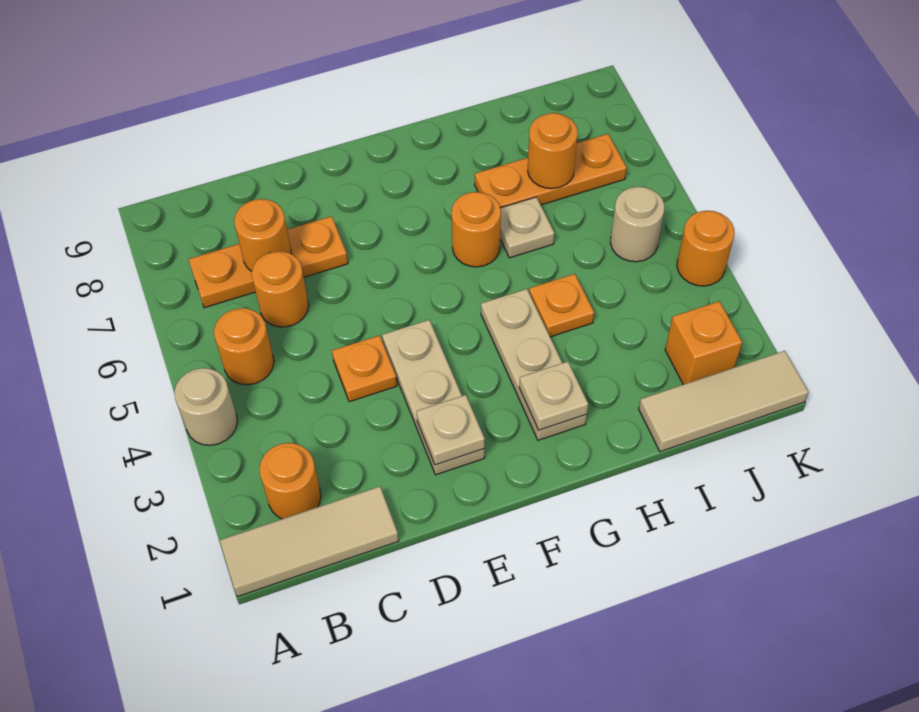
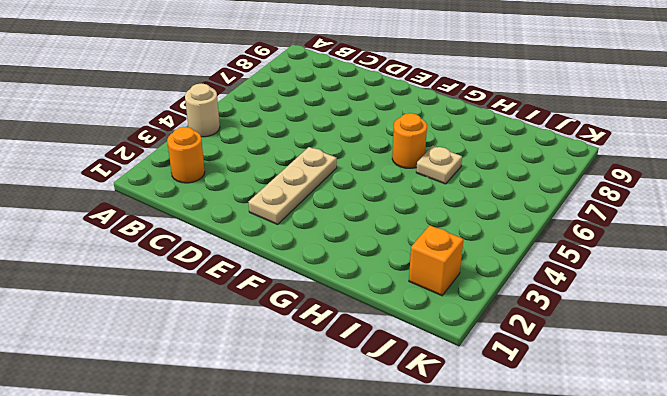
none -> tan 1x3 tile [220,486,399,596]
none -> orange 1x1 round brick [214,308,274,385]
none -> orange 1x3 plate [189,216,348,308]

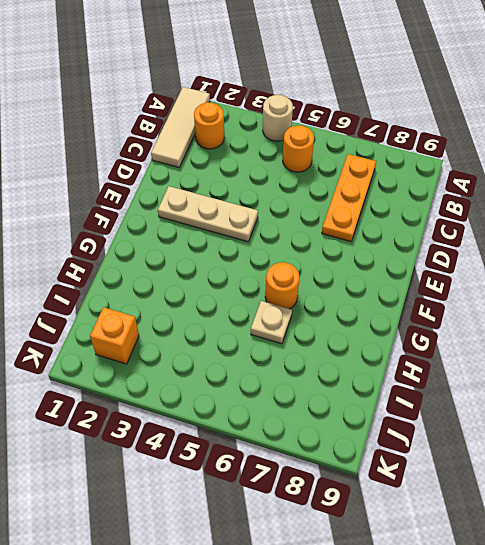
none -> orange 1x1 round brick [252,251,309,327]
none -> orange 1x1 plate [332,335,397,402]
none -> tan 1x3 plate [481,289,587,440]

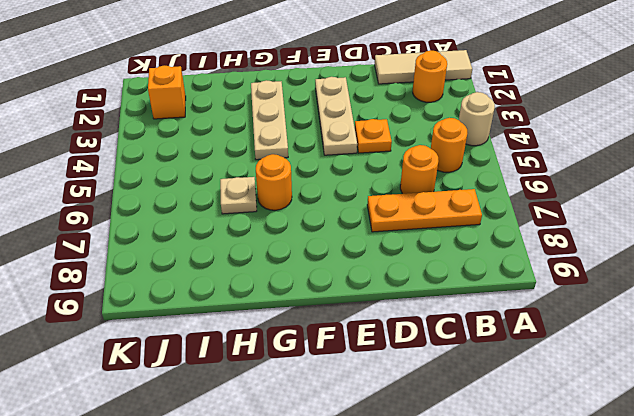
none -> orange 1x1 plate [529,274,594,337]
none -> orange 1x3 plate [475,134,627,208]
none -> tan 1x3 tile [639,351,809,452]

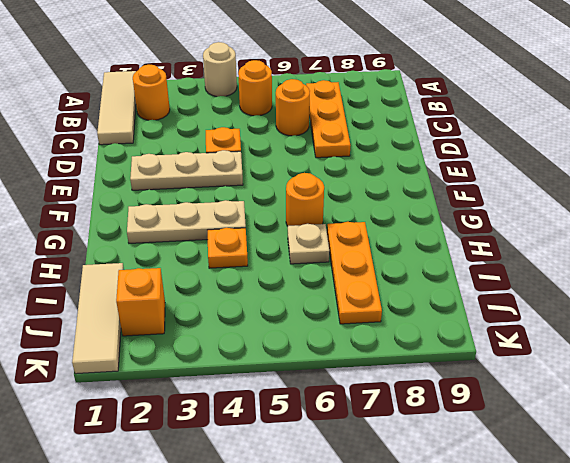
none -> tan 1x1 round brick [610,187,665,262]
none -> orange 1x1 round brick [677,211,734,286]
none -> orange 1x1 round brick [234,199,292,271]

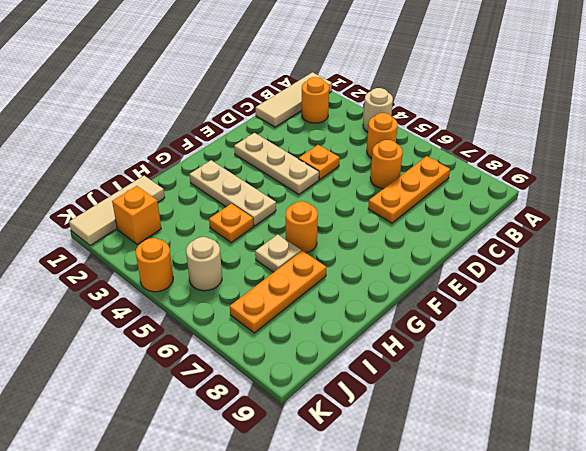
none -> orange 1x1 round brick [234,199,292,271]
none -> tan 1x1 plate [416,395,485,465]
none -> tan 1x1 plate [519,362,588,430]

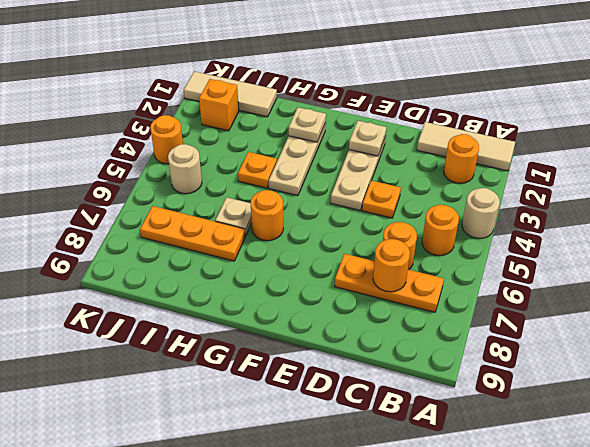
none -> orange 1x1 round brick [528,113,578,189]

